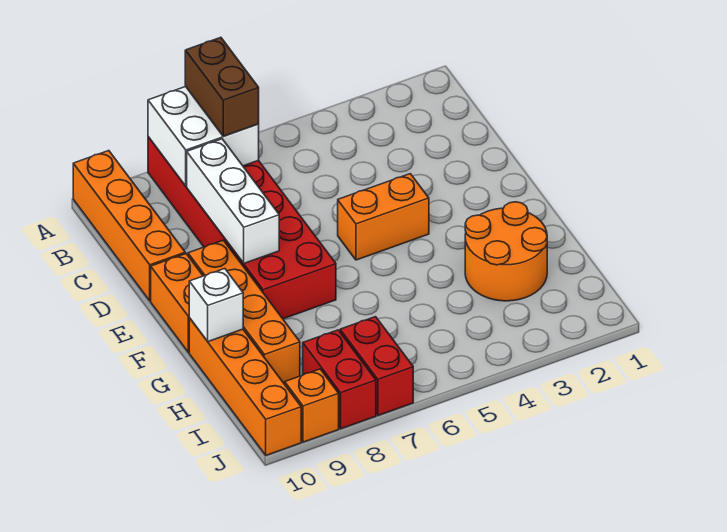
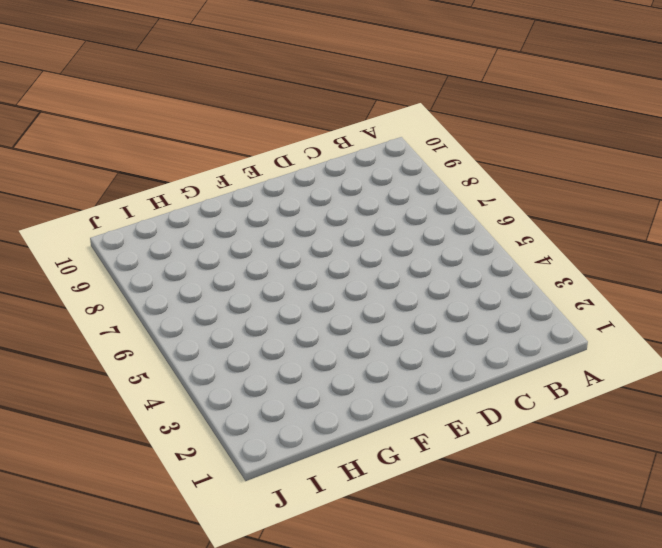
none -> red 2x6 brick [148,137,336,319]
none -> orange 1x4 brick [73,151,185,301]
none -> orange 1x2 brick [338,174,429,260]

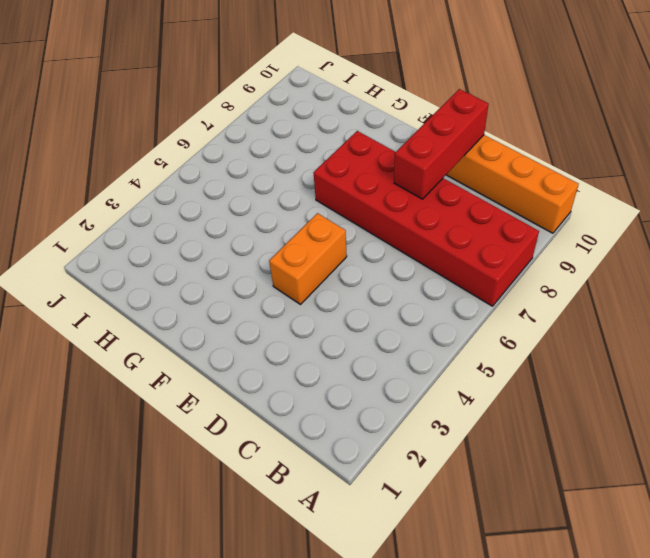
red 1x3 brick [394,89,489,199] -> white 1x3 brick [187,139,279,263]
none -> orange 1x4 brick [188,240,300,384]
none -> orange 1x2 brick [151,254,203,352]
none -> orange 2x2 round brick [465,202,547,301]

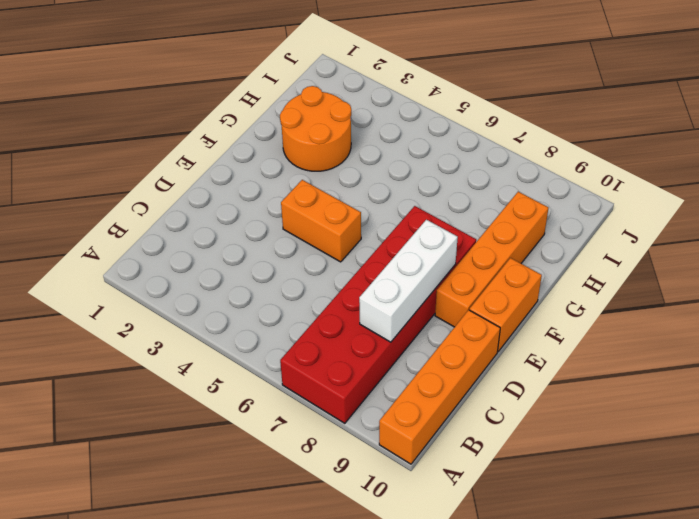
none -> orange 1x4 brick [189,318,301,455]
none -> red 1x2 brick [340,317,413,415]
none -> red 1x2 brick [303,330,376,429]

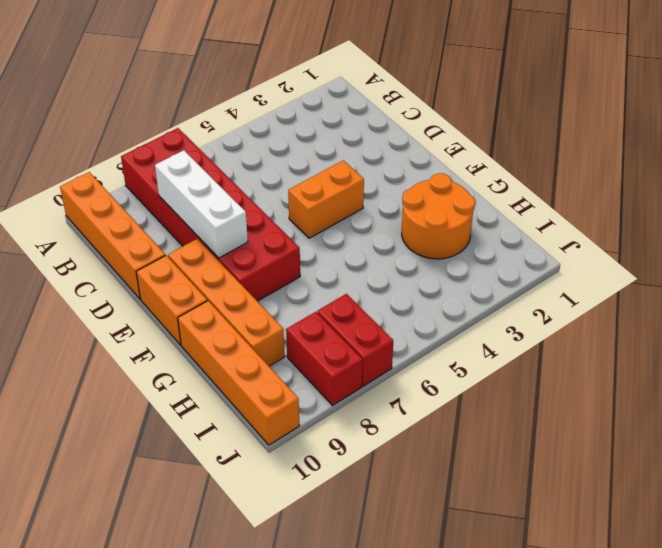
none -> orange 1x1 brick [285,369,339,442]
none -> white 2x2 brick [148,87,259,186]
none -> white 1x1 brick [189,269,243,342]

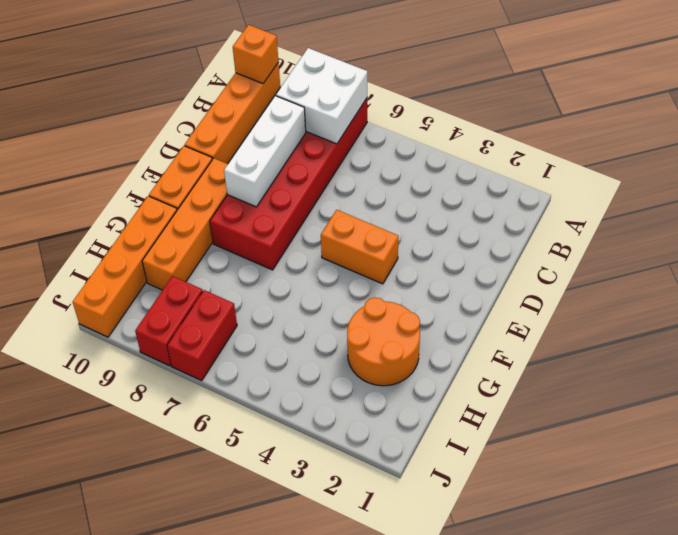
orange 1x1 brick [233,25,279,84] -> orange 1x1 brick moved to [285,369,339,442]
none -> white 1x1 brick [189,269,243,342]
none -> brown 1x2 brick [185,37,259,136]

